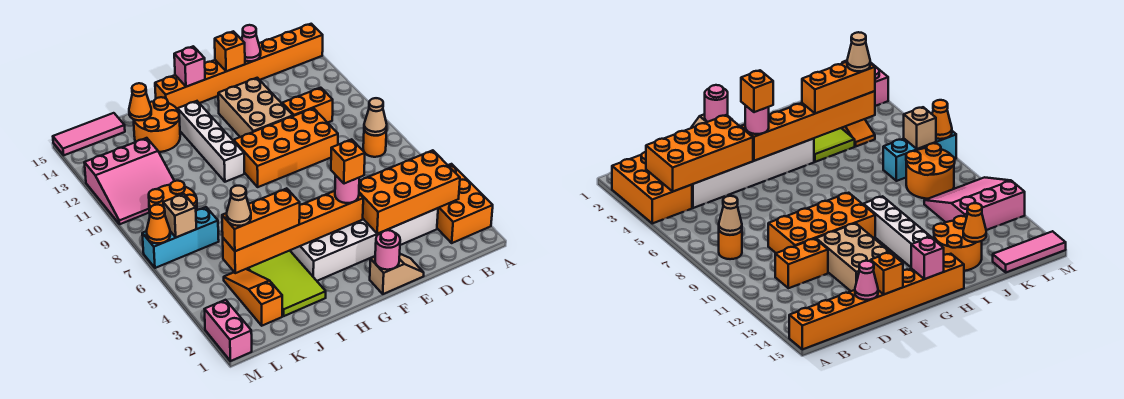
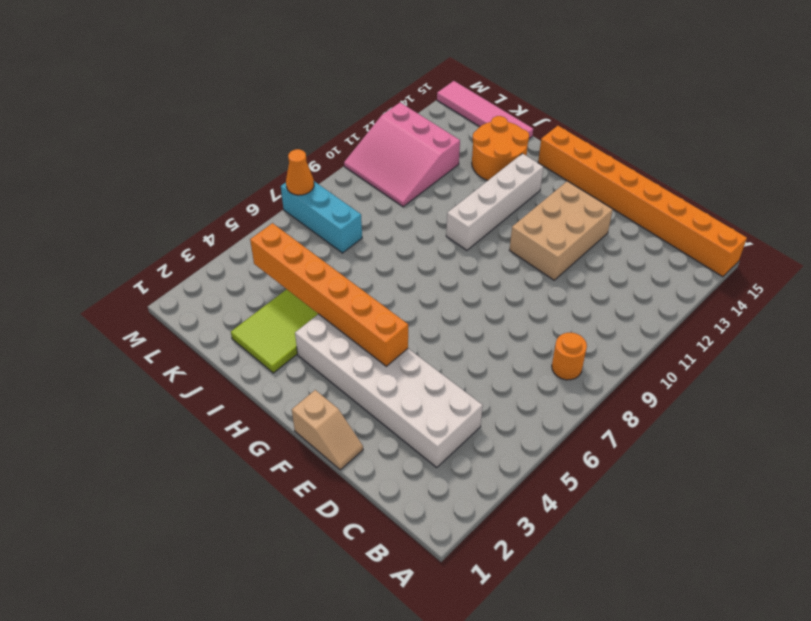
pink 1x4 tile [437,81,533,139] -> pink 1x3 tile [53,113,125,155]
none -> orange 2x3 brick [437,164,493,243]
none -> orange 1x2 brick [282,88,333,123]
none -> orange 2x4 brick [234,108,338,187]
none -> orange 1x3 slope [224,269,282,326]

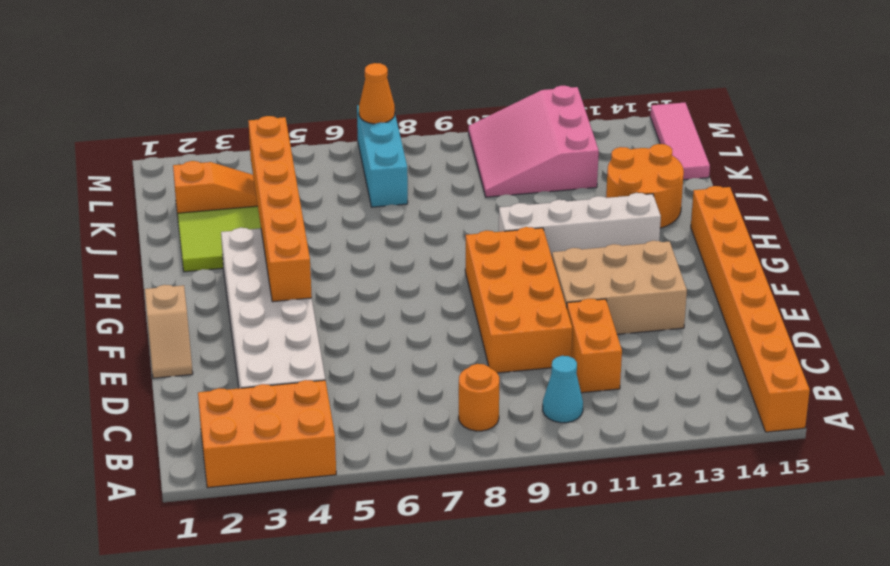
cyan 1x1 cone [543,356,583,423] -> none
none -> orange 2x2 round brick [149,181,197,213]
none -> pink 1x2 brick [205,300,252,361]
none -> orange 2x4 brick [359,150,460,234]
none -> tan 1x1 cone [364,98,387,136]

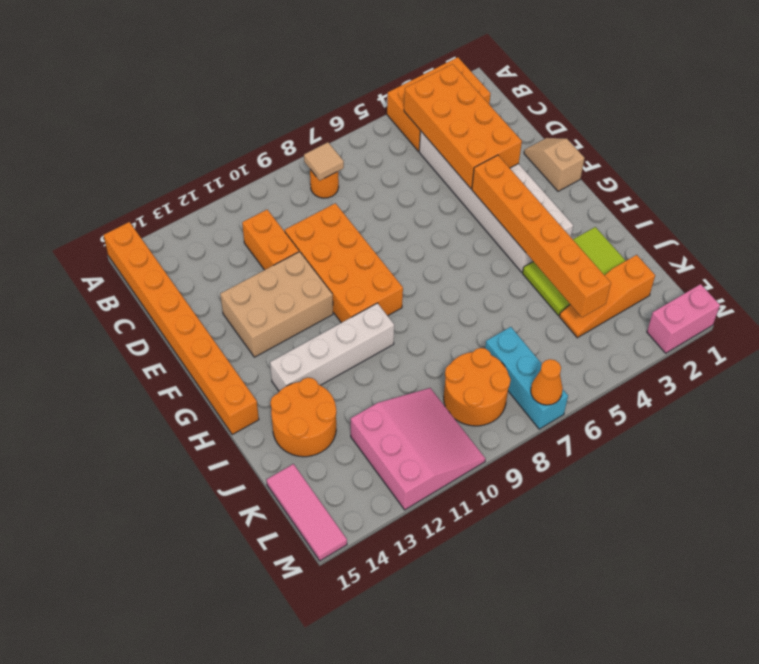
tan 1x1 tile [304,142,344,180] -> tan 1x1 cone [364,98,387,136]
none -> pink 1x1 cone [242,25,261,61]
none -> orange 1x1 brick [215,31,245,71]
none -> pink 1x1 round brick [375,230,400,270]
none -> pink 1x1 brick [174,46,205,87]

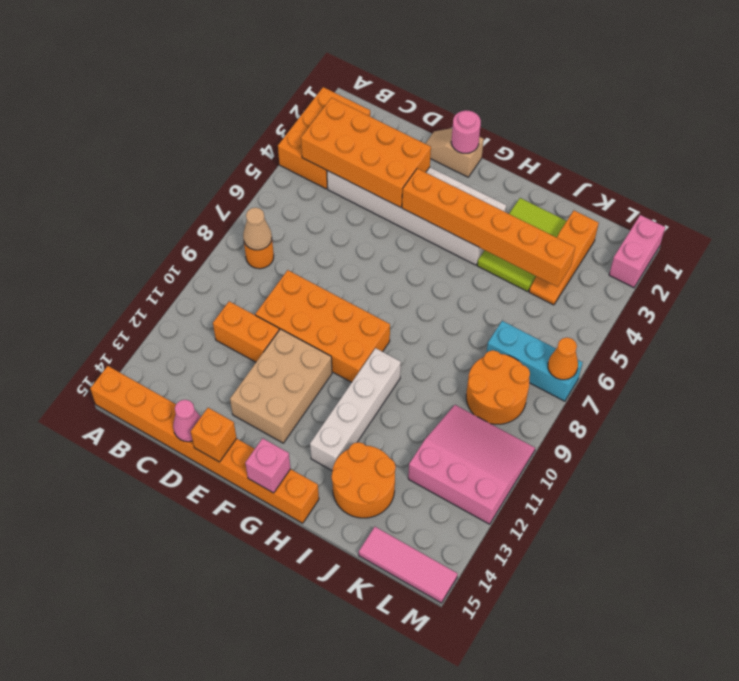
none -> orange 1x1 cone [129,83,151,120]
none -> tan 1x1 brick [163,194,196,237]
none -> pink 1x1 round brick [335,175,359,203]
none -> orange 1x3 brick [222,188,300,251]

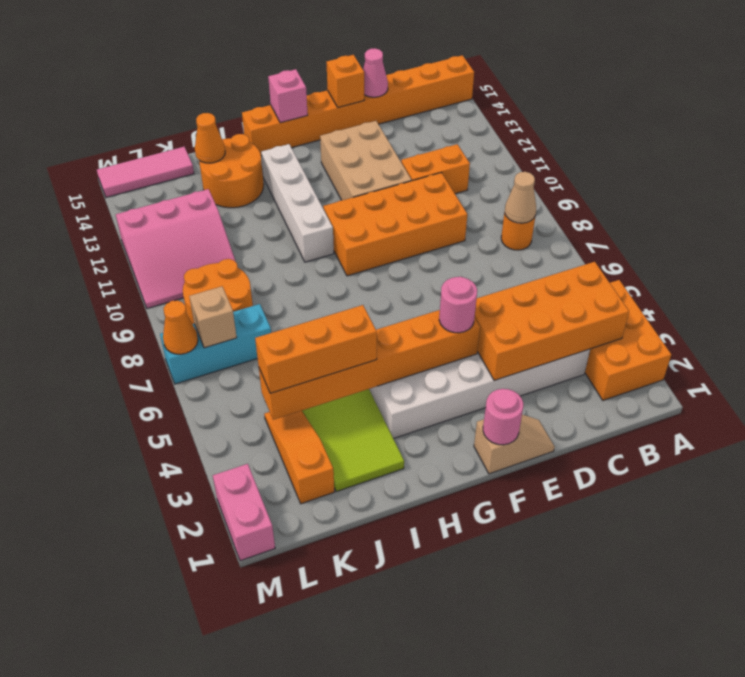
none -> orange 1x1 brick [331,139,365,184]
none -> tan 1x1 cone [227,186,251,226]

